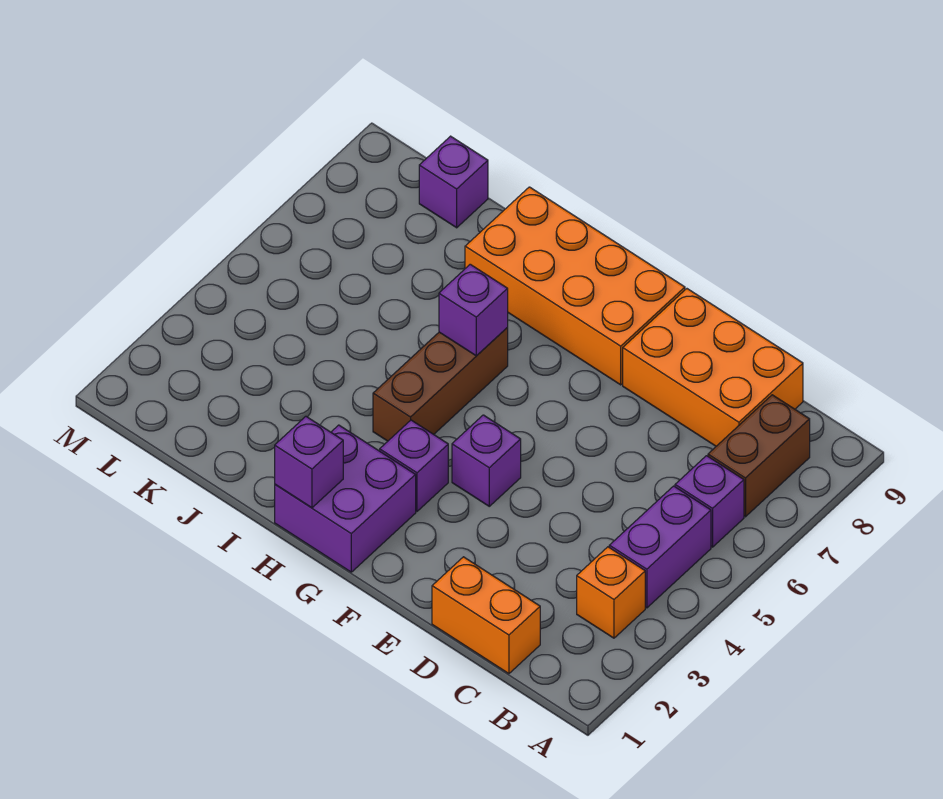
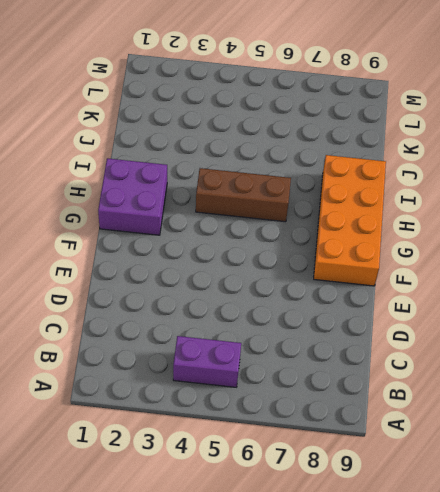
none -> orange 1x1 brick [577,547,645,638]
none -> purple 1x1 brick [675,456,744,547]
none -> brown 1x2 brick [708,395,810,517]

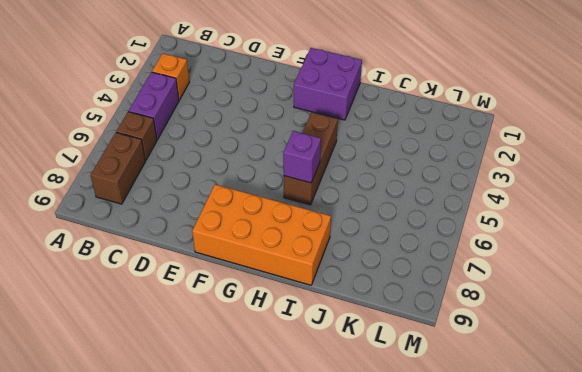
brown 1x1 brick [116,112,157,160] -> purple 1x1 brick [675,456,744,547]
none -> orange 1x2 brick [432,557,540,674]
none -> orange 2x3 brick [623,289,803,446]
none -> purple 1x1 brick [452,415,521,506]

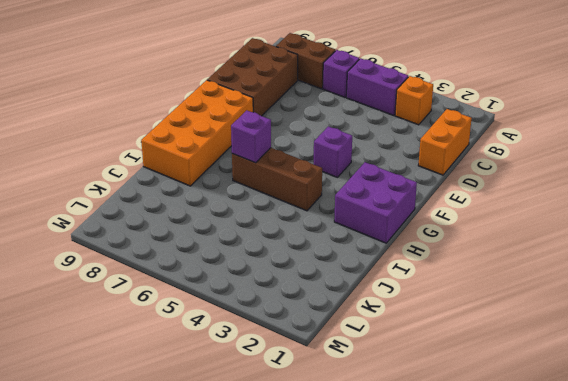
brown 2x3 brick [207,38,298,116] -> orange 2x3 brick [623,289,803,446]
none -> purple 1x1 brick [380,420,448,511]
none -> purple 1x1 brick [419,136,488,228]
none -> purple 1x1 brick [275,416,343,508]

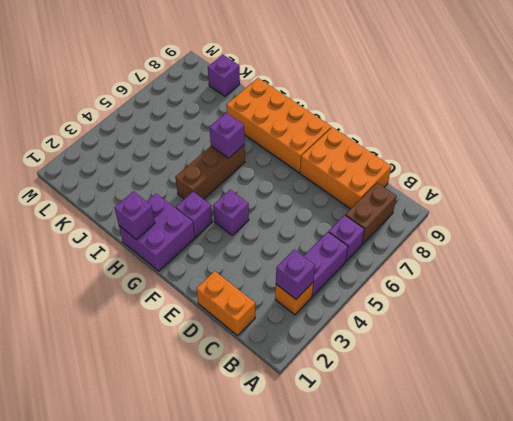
purple 1x1 brick [276,250,315,299] -> none

